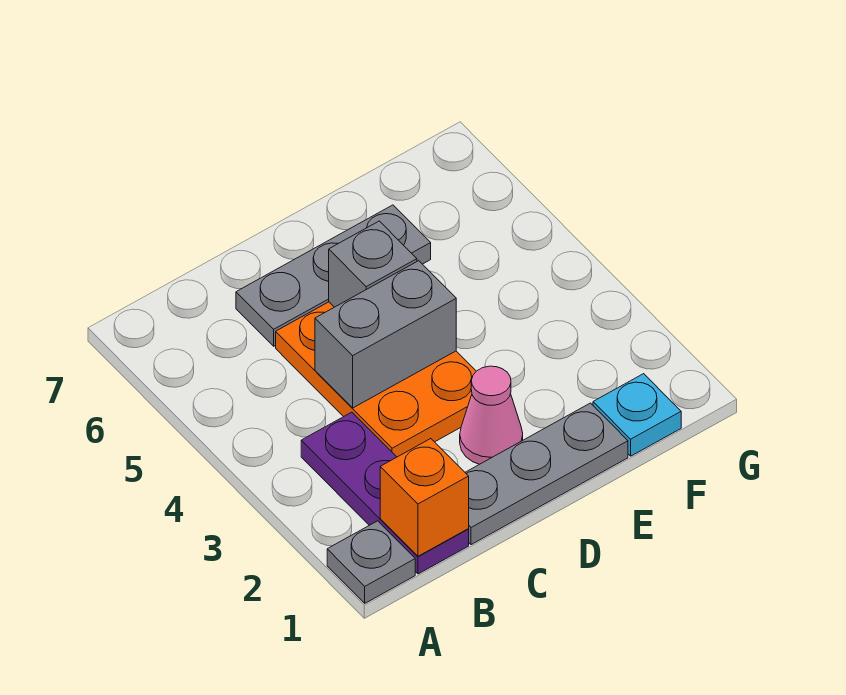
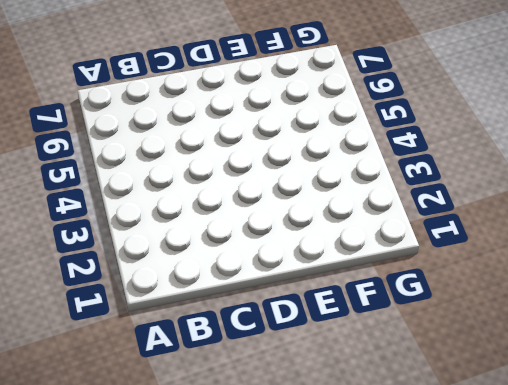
none -> grey 1x1 plate [327,521,415,603]
none -> purple 1x3 plate [301,412,469,574]

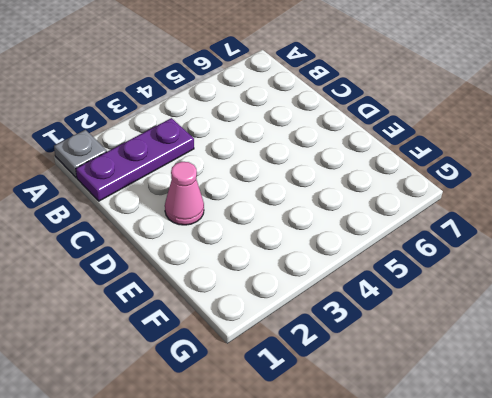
none -> grey 1x3 plate [465,403,628,545]
none -> orange 2x3 plate [276,302,476,457]

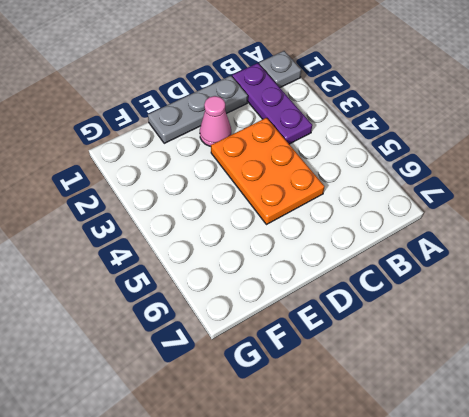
none -> grey 1x3 plate [236,205,431,346]
none -> cyan 1x1 plate [593,374,681,456]

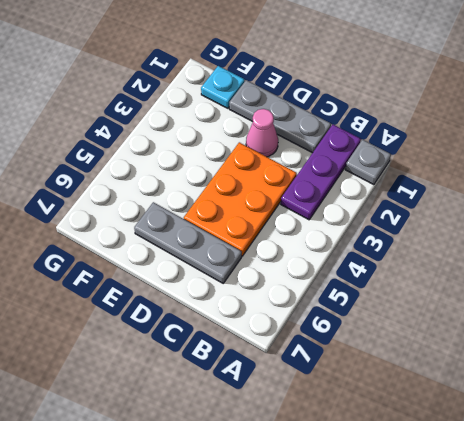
none -> orange 1x1 brick [380,439,469,556]
none -> grey 1x2 brick [315,261,456,408]

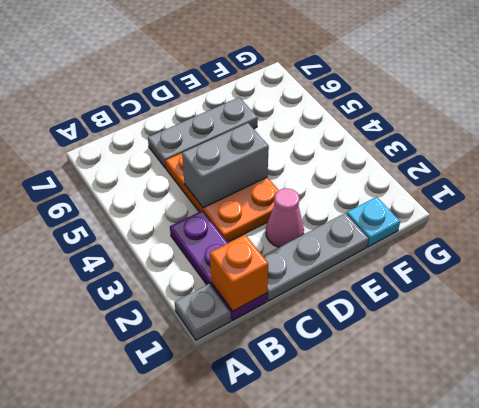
none -> grey 1x1 brick [329,221,417,307]

